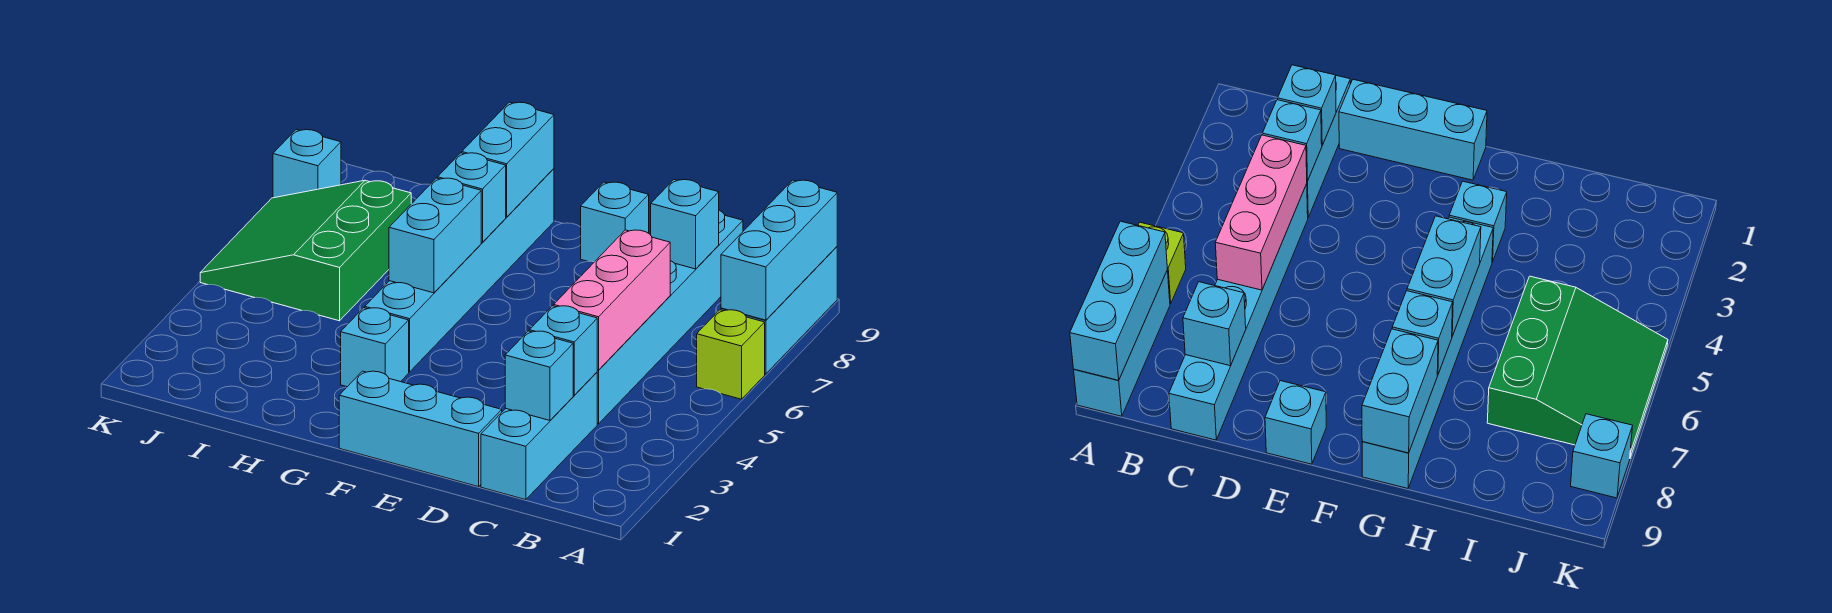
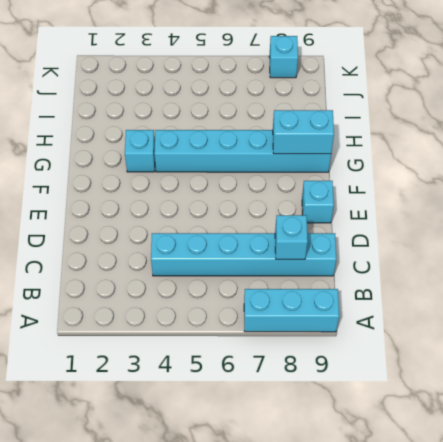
none -> lime 1x1 brick [697,310,765,399]
none -> cyan 1x3 brick [481,372,597,500]
none -> cyan 1x3 brick [339,371,502,487]

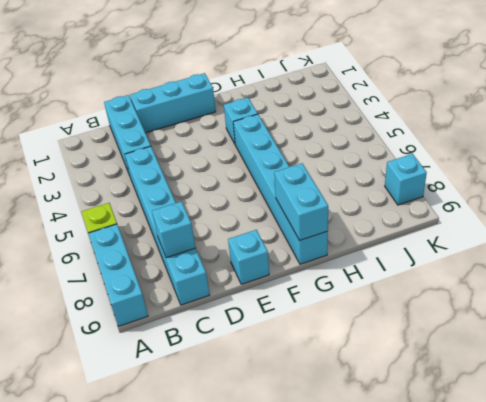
none -> green 3x3 slope [200,180,411,321]
none -> cyan 1x3 brick [721,180,837,320]
none -> cyan 1x1 brick [505,331,573,420]

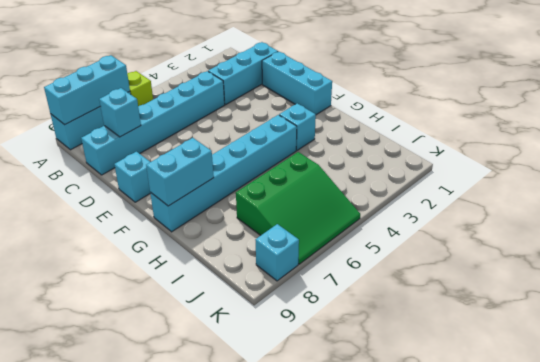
none -> cyan 1x1 brick [505,331,573,420]
none -> cyan 1x1 brick [529,306,597,395]
none -> pink 1x3 brick [554,230,670,370]

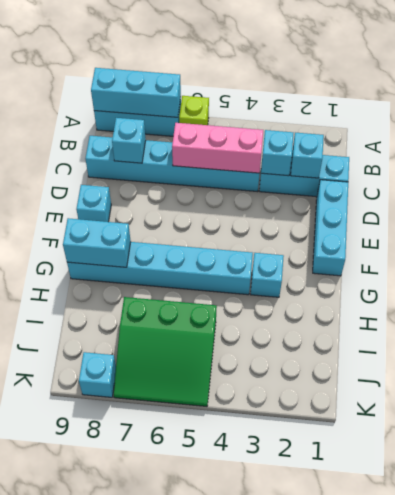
none -> cyan 1x2 brick [389,178,481,293]
none -> cyan 1x1 brick [438,153,506,242]

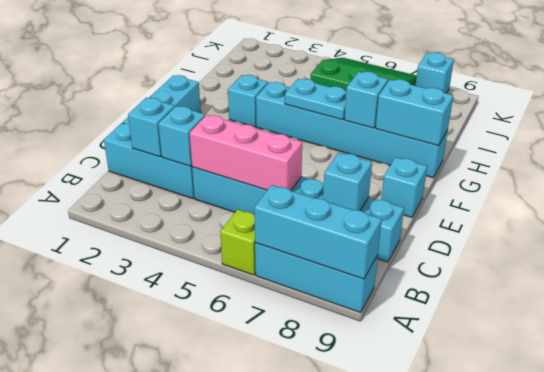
cyan 1x2 plate [285,79,346,120] -> cyan 1x2 brick [389,178,481,293]

